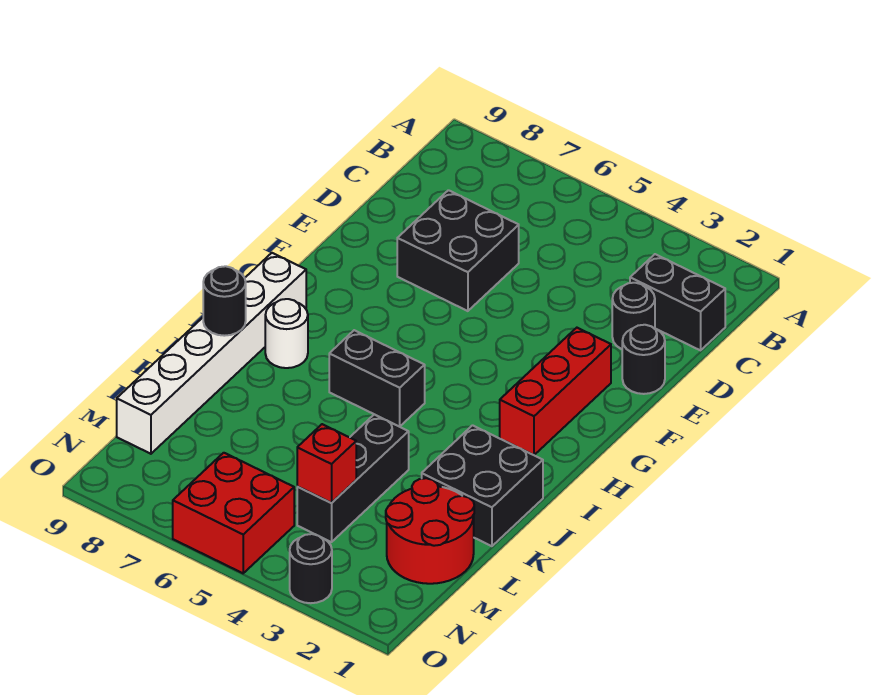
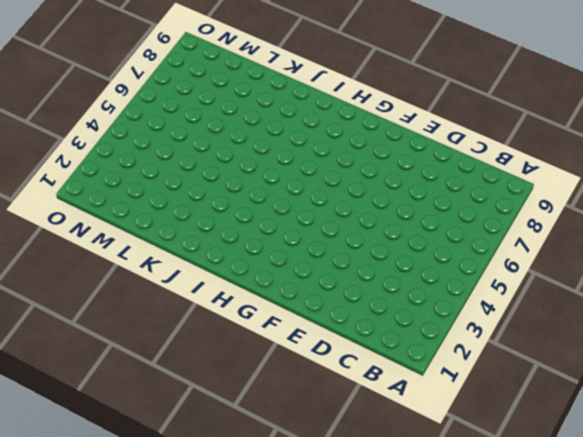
none -> black 1x2 brick [630,254,725,350]
none -> black 1x1 round brick [612,283,655,349]
none -> black 2x2 brick [397,190,519,311]

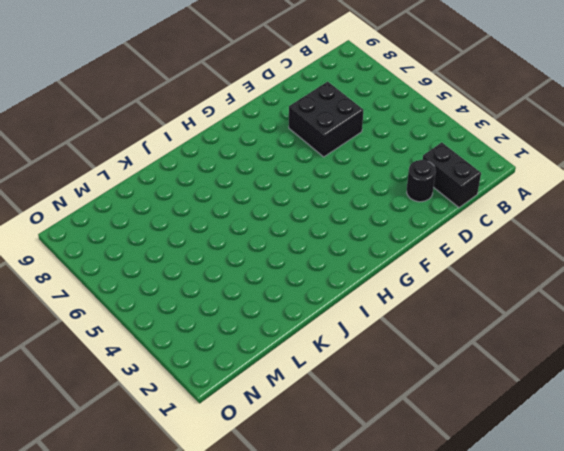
none -> black 1x1 round brick [622,325,665,394]
none -> red 1x3 brick [500,328,611,455]
none -> white 1x6 brick [117,253,306,454]

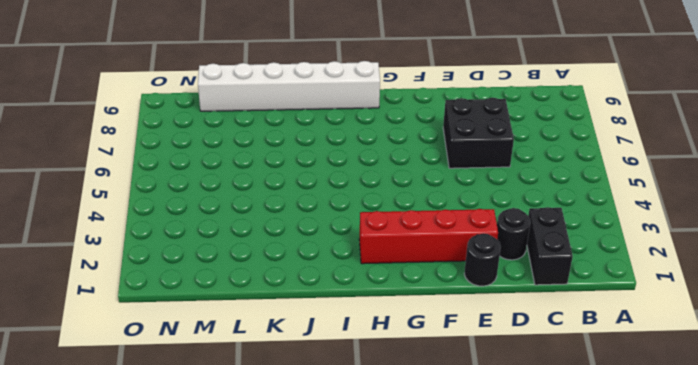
red 1x4 brick [359,209,498,264] -> red 1x3 brick [500,328,611,455]
none -> black 1x2 brick [329,330,425,427]
none -> white 1x1 round brick [265,299,308,368]
none -> black 2x2 brick [422,425,543,546]

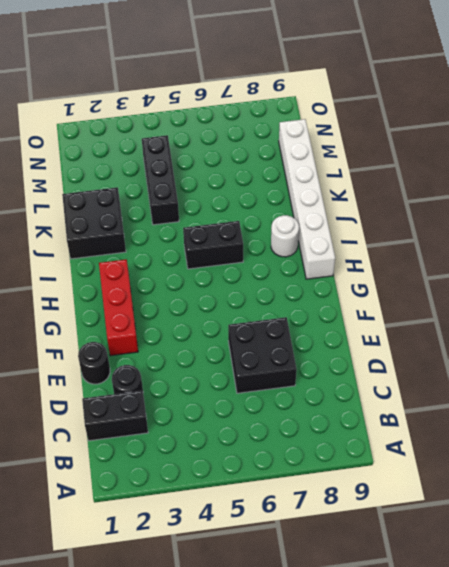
none -> red 2x2 round brick [386,478,474,584]
none -> red 2x2 brick [173,453,294,573]
none -> black 1x1 round brick [290,534,332,603]

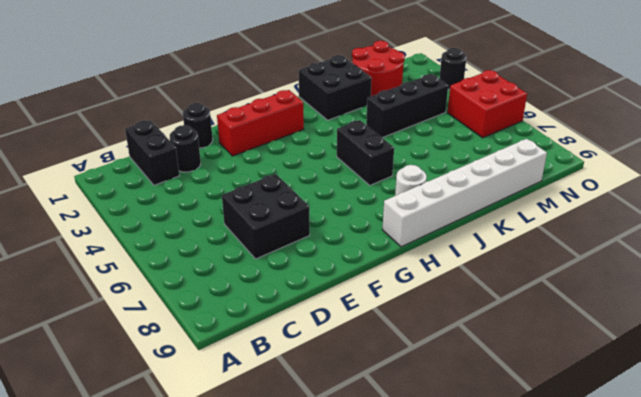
none -> black 1x1 round brick [203,266,246,336]
none -> red 1x1 brick [297,424,356,503]

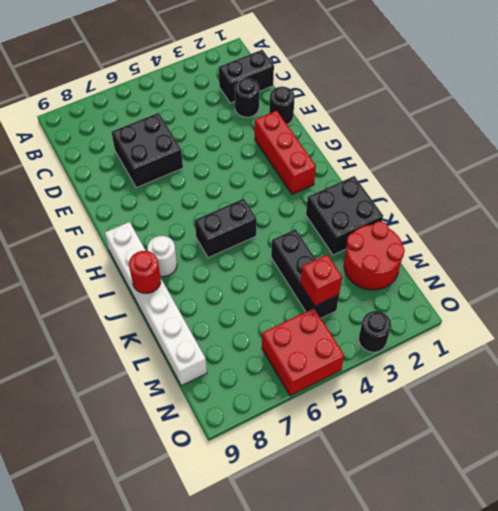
red 1x1 round brick [129,251,161,293] -> black 1x1 round brick [203,266,246,336]

